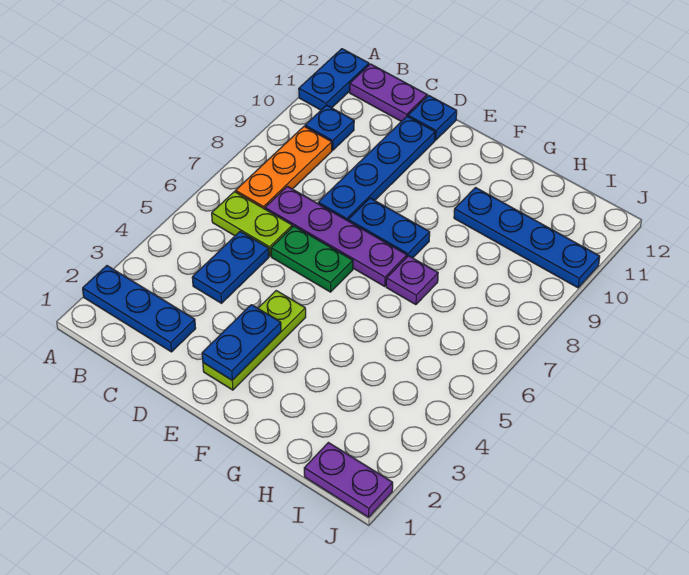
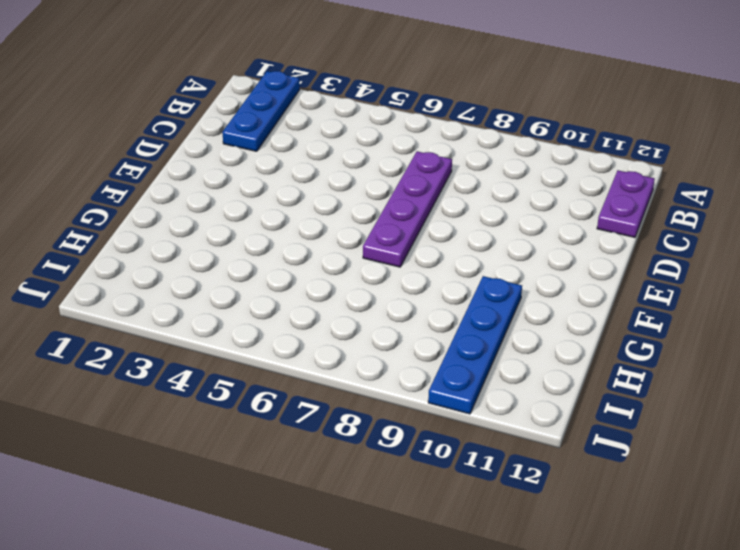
none -> blue 1x2 plate [299,49,369,110]
none -> lime 1x2 plate [212,192,292,256]
none -> orange 1x3 plate [236,126,332,209]

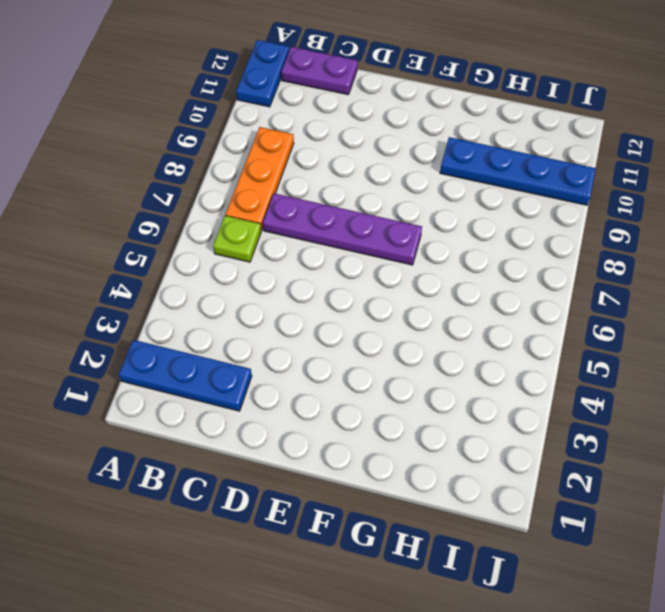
lime 1x1 plate [213,216,261,262] -> lime 1x2 plate [212,192,292,256]
none -> blue 1x1 plate [305,105,354,150]
none -> blue 1x2 plate [192,232,269,303]
none -> green 1x2 plate [271,226,353,292]

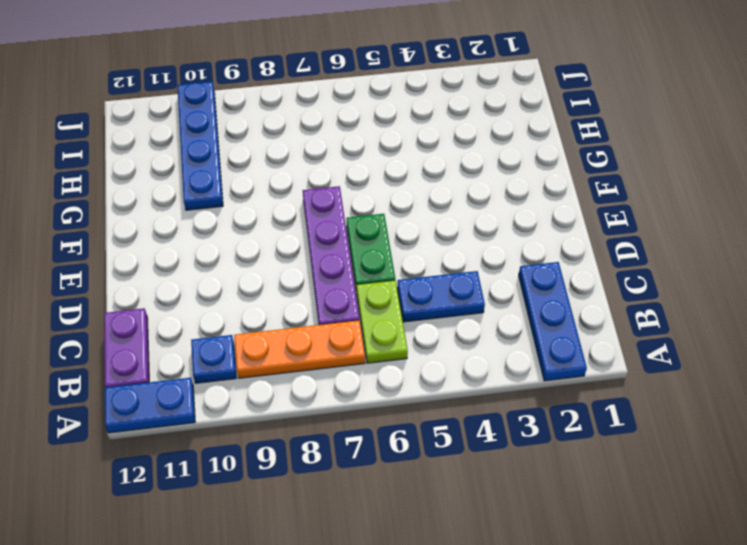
none -> blue 1x4 plate [318,116,435,221]
none -> blue 1x1 plate [408,95,457,140]
none -> lime 1x3 plate [203,291,306,390]

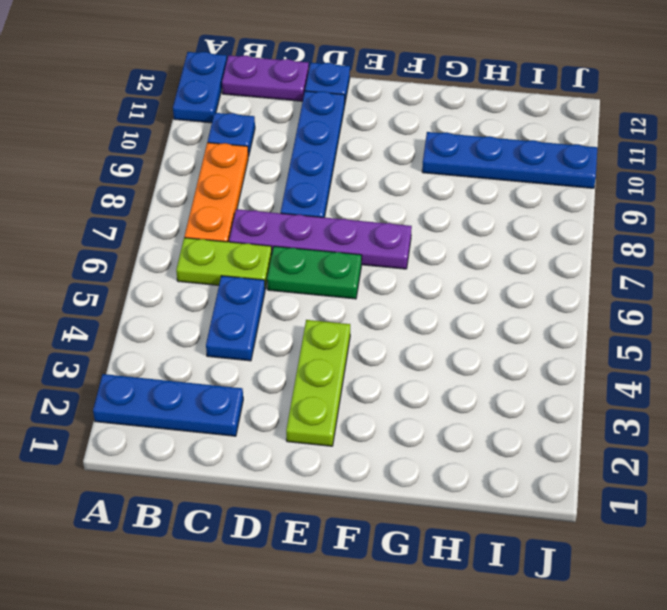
none -> blue 1x2 plate [348,198,430,258]
none -> purple 1x1 plate [386,256,438,305]
none -> purple 1x2 plate [304,443,393,517]

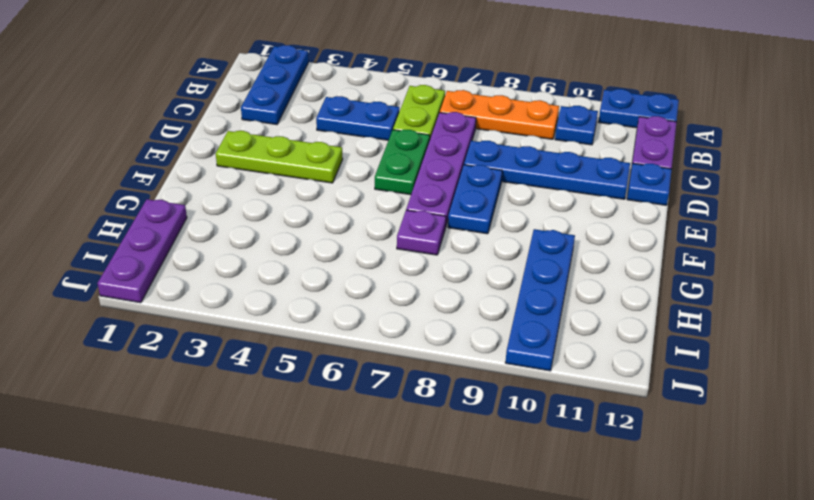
purple 1x3 plate [97,199,187,303] -> purple 1x2 plate [304,443,393,517]
none -> blue 1x2 plate [202,305,281,380]

